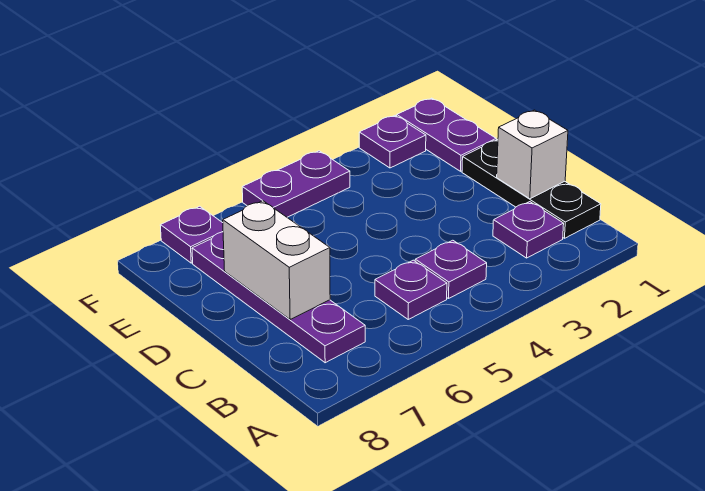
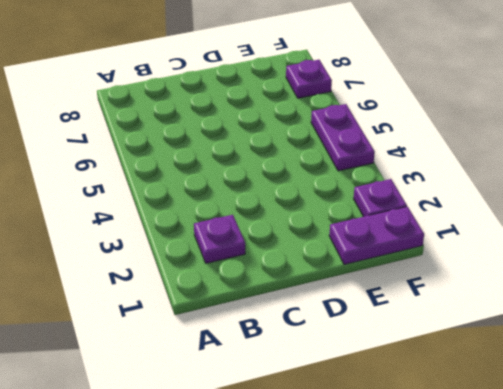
none -> black 1x3 plate [462,140,601,238]
none -> purple 1x1 plate [415,240,487,299]

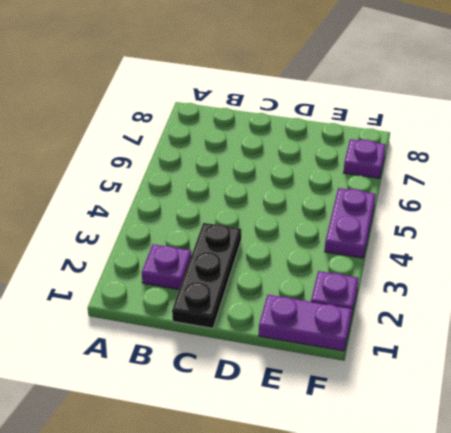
black 1x3 plate [172,223,241,328] -> black 1x3 plate turned to [462,140,601,238]
none -> purple 1x1 plate [415,240,487,299]
none -> purple 1x1 plate [375,260,447,319]

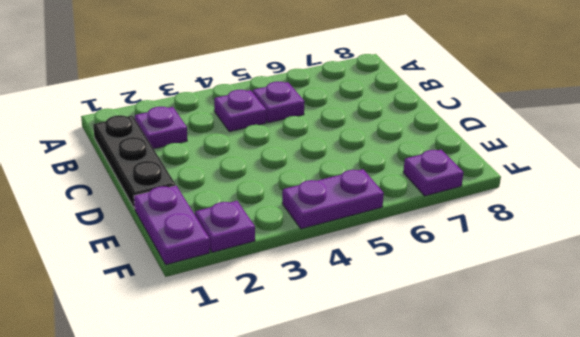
none -> purple 1x4 plate [192,232,365,363]
none -> white 1x1 brick [497,110,568,199]

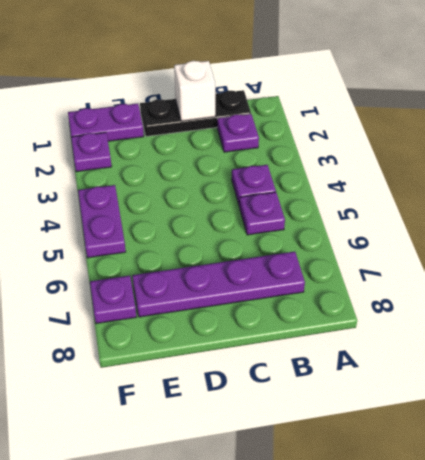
none -> white 1x2 brick [223,201,330,319]

